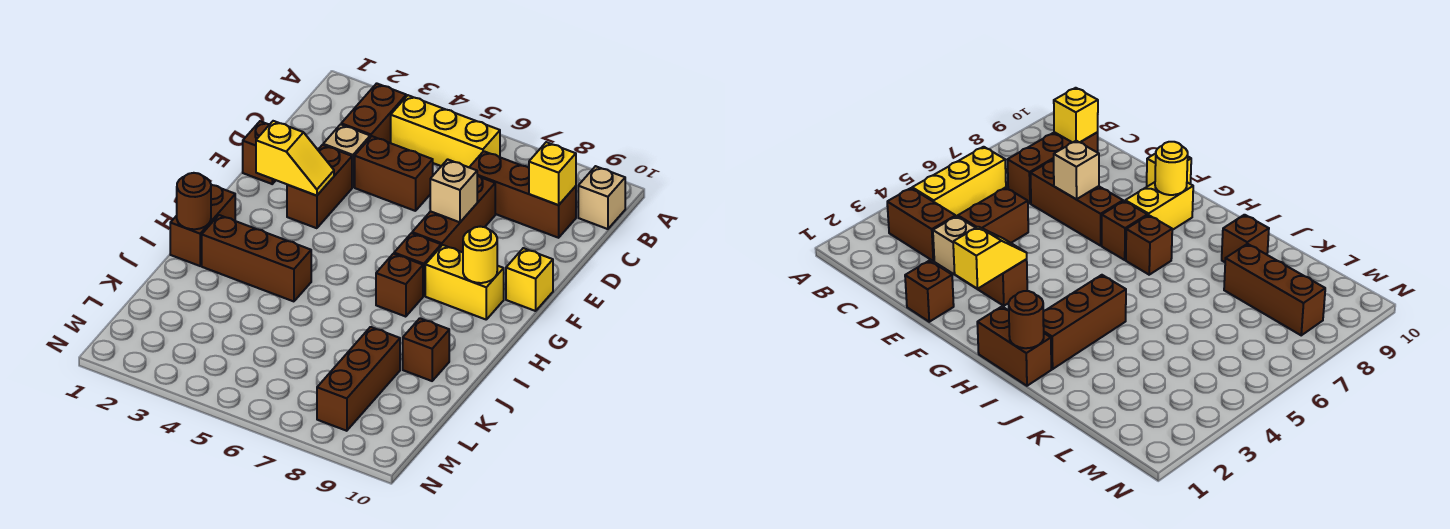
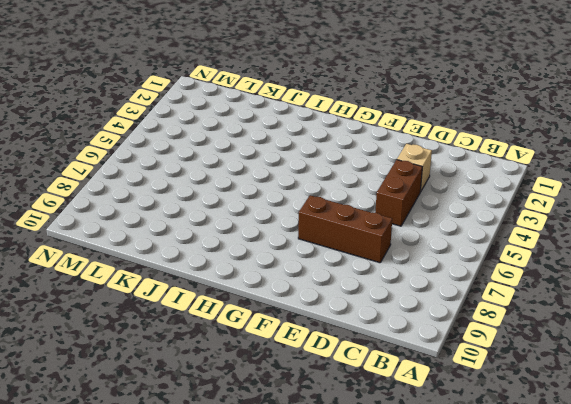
none -> brown 1x2 brick [341,83,406,143]
none -> yellow 1x3 brick [391,95,500,167]
none -> tan 1x1 brick [578,166,625,229]

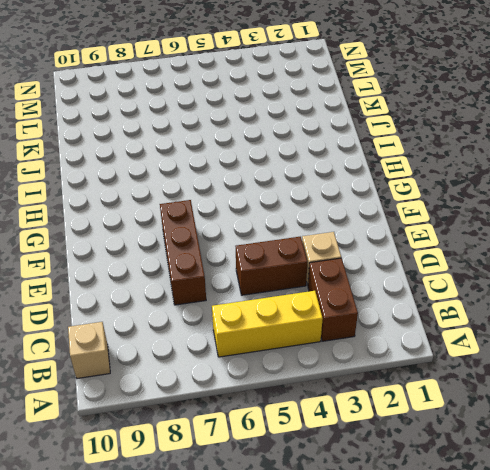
none -> brown 1x3 brick [469,151,576,238]
none -> brown 1x1 brick [243,121,276,184]
none -> brown 1x2 brick [287,145,352,228]

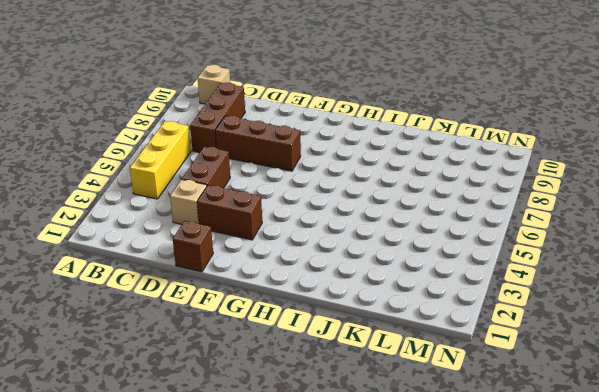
none -> brown 1x2 brick [341,83,406,143]
none -> yellow 1x1 brick [506,248,553,311]
none -> brown 1x1 brick [394,233,441,296]

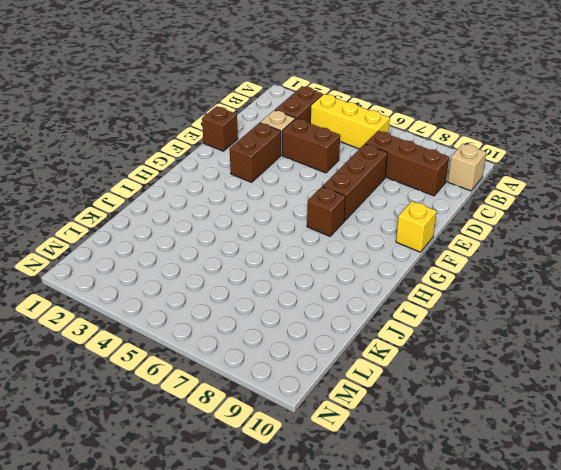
none -> yellow 1x2 brick [425,245,504,319]
none -> brown 1x2 brick [170,185,235,266]
none -> brown 1x1 brick [376,254,423,317]

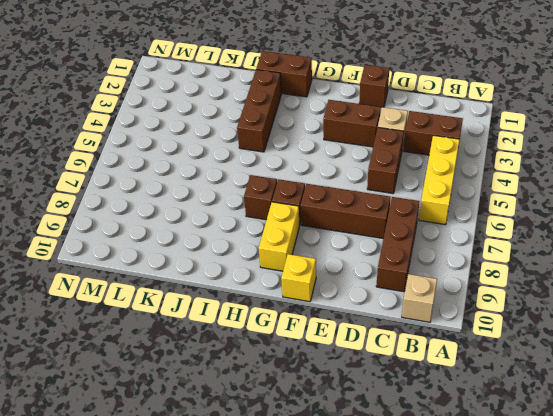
none -> brown 1x1 brick [403,318,449,381]
none -> brown 1x3 brick [317,327,400,431]
none -> yellow 1x1 brick [529,142,576,205]

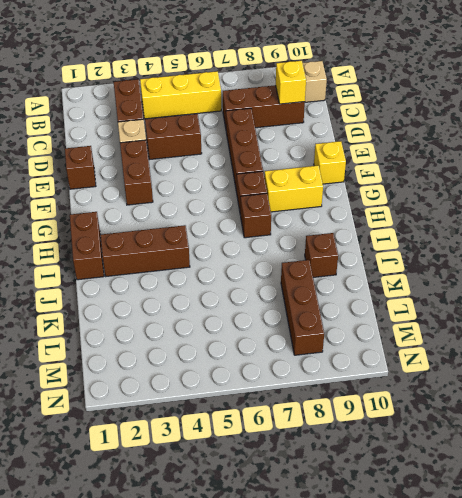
none -> tan 1x1 brick [430,159,477,222]
none -> yellow 1x2 slope [256,121,334,196]
none -> yellow 1x1 round brick [463,227,497,283]

